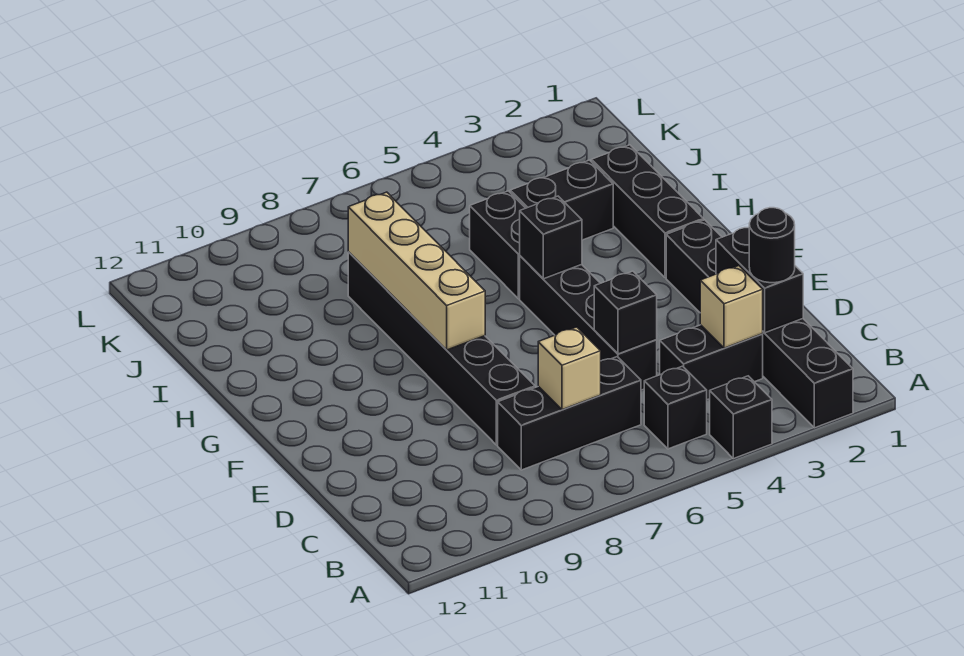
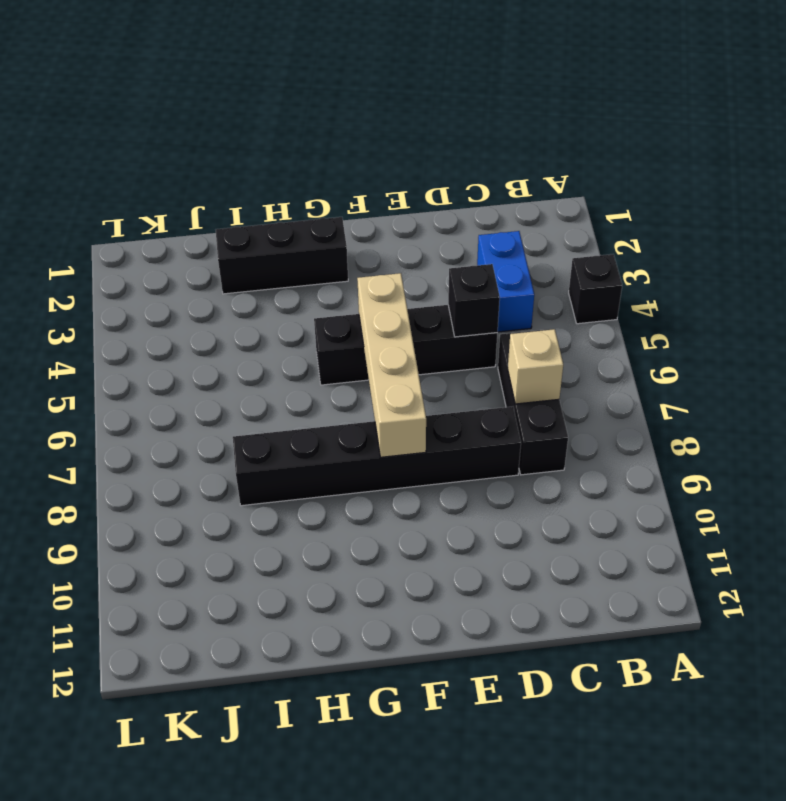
blue 1x2 brick [477,231,534,332] -> black 1x2 brick [660,325,763,400]
tan 1x4 brick [357,273,426,457] -> tan 1x4 brick turned to [348,192,485,350]
none -> black 1x6 brick [666,220,853,428]
none -> black 1x1 brick [644,366,707,449]
none -> black 1x2 brick [470,191,525,299]

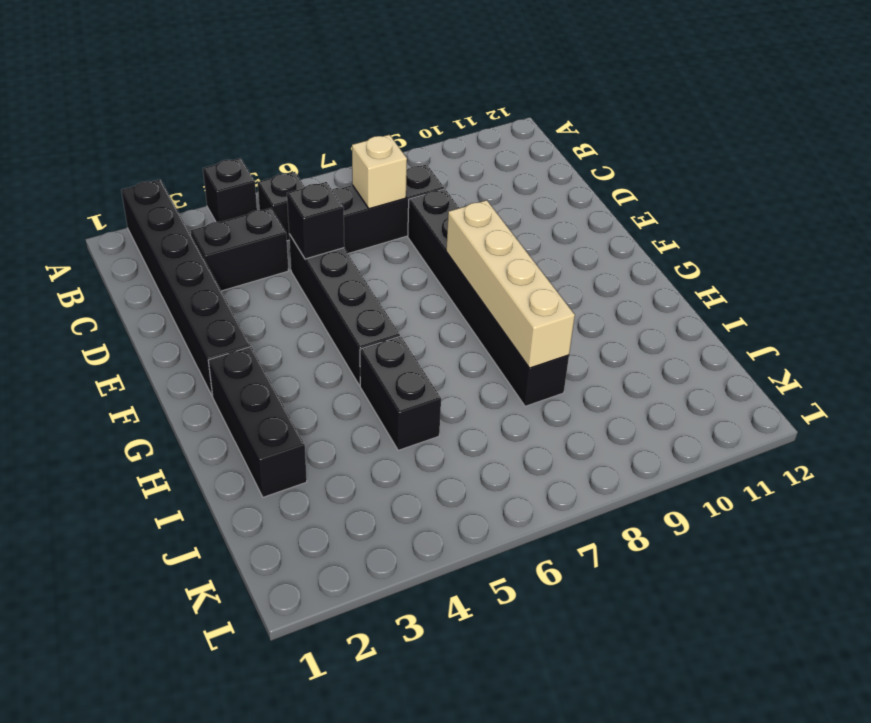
none -> black 1x2 brick [510,160,613,240]
none -> black 1x2 brick [716,227,803,333]
none -> tan 1x1 brick [700,266,763,348]

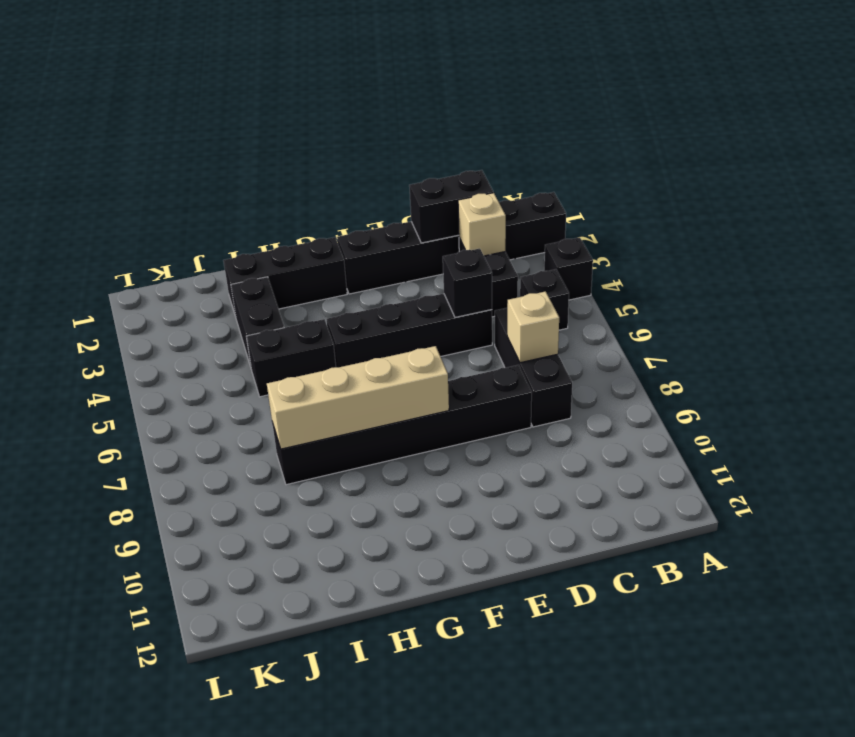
none -> black 1x1 brick [520,196,582,279]
none -> black 1x1 round brick [749,208,795,283]

